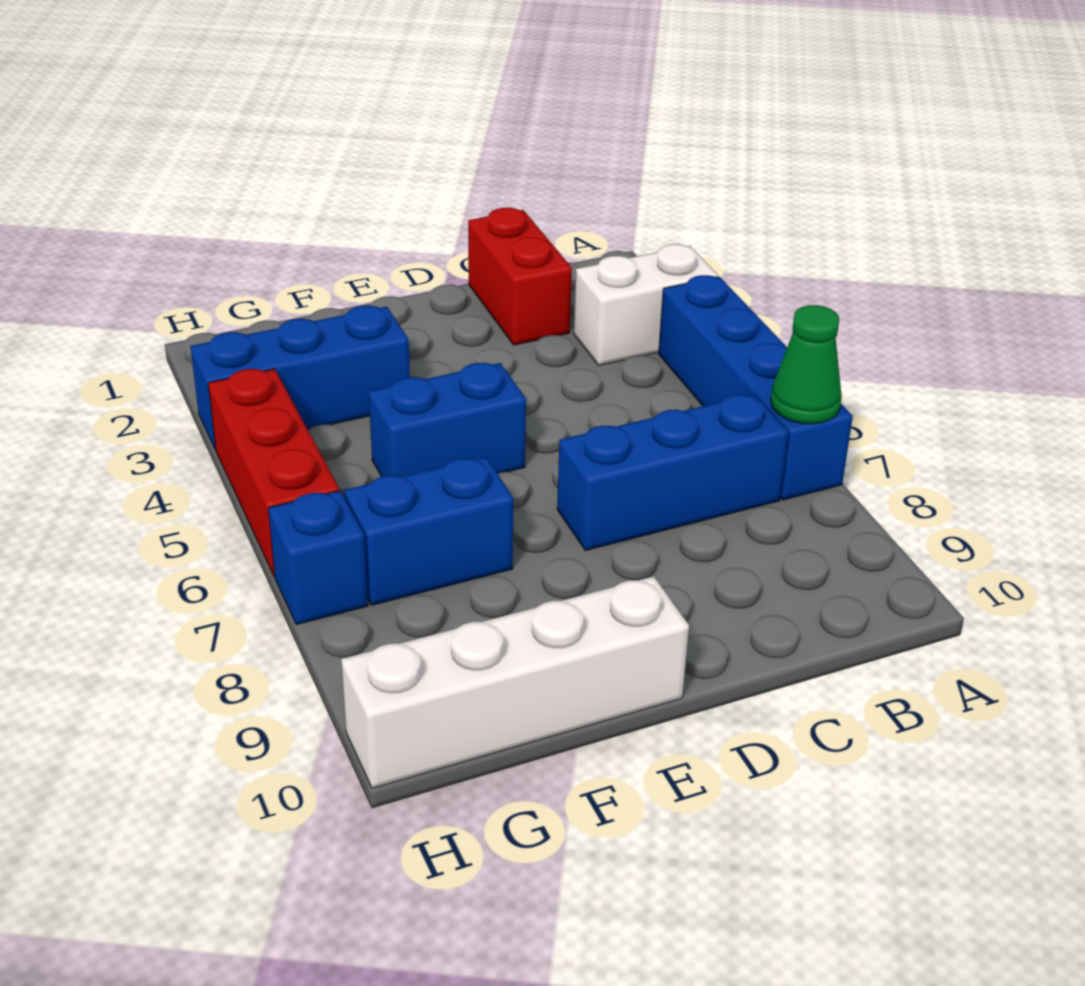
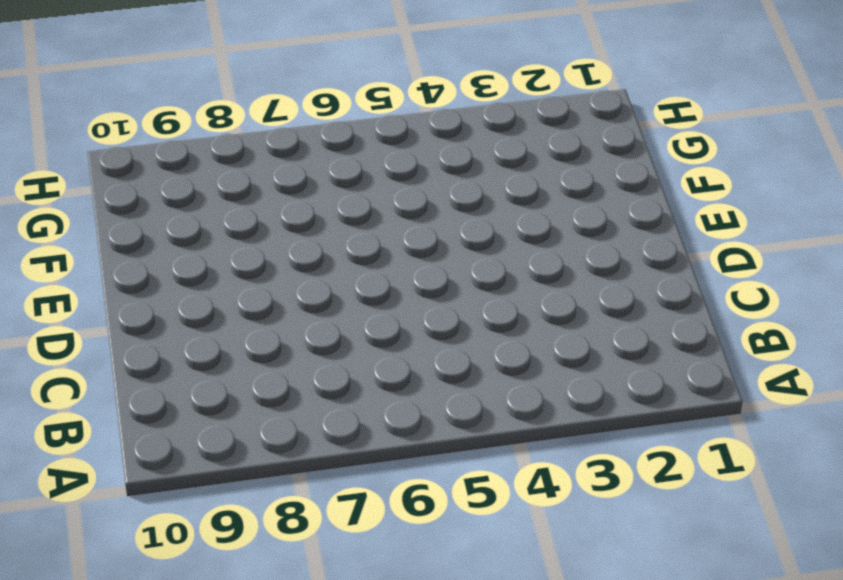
none -> white 1x2 brick [574,244,718,365]
none -> blue 1x4 brick [659,275,853,500]

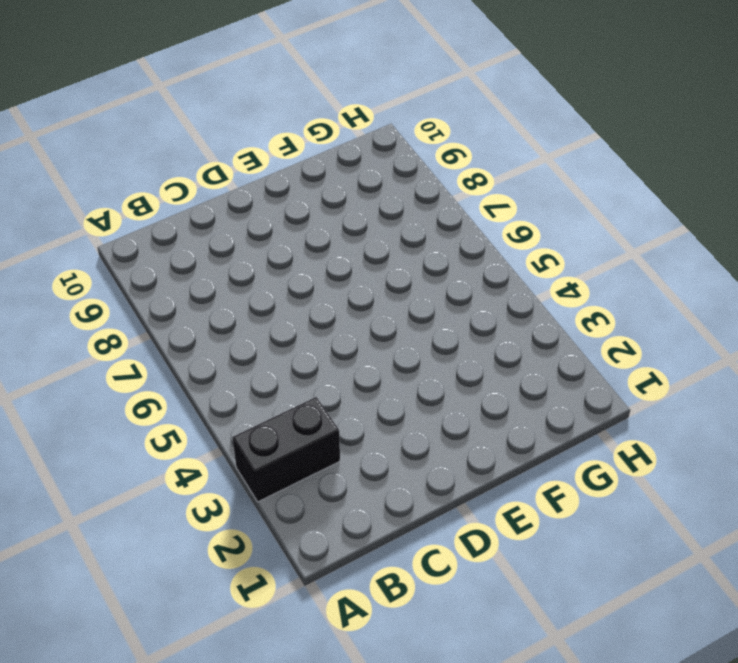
black 1x2 brick [232,397,340,502] -> white 1x2 brick [574,244,718,365]
none -> blue 1x4 brick [659,275,853,500]
none -> blue 1x3 brick [557,394,788,551]

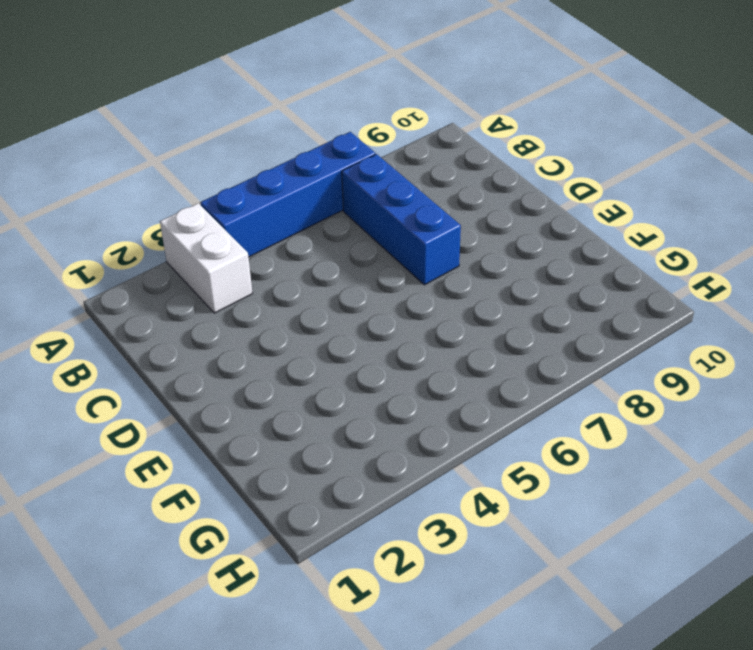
none -> red 1x2 brick [468,208,572,345]
none -> blue 1x2 brick [369,363,526,477]

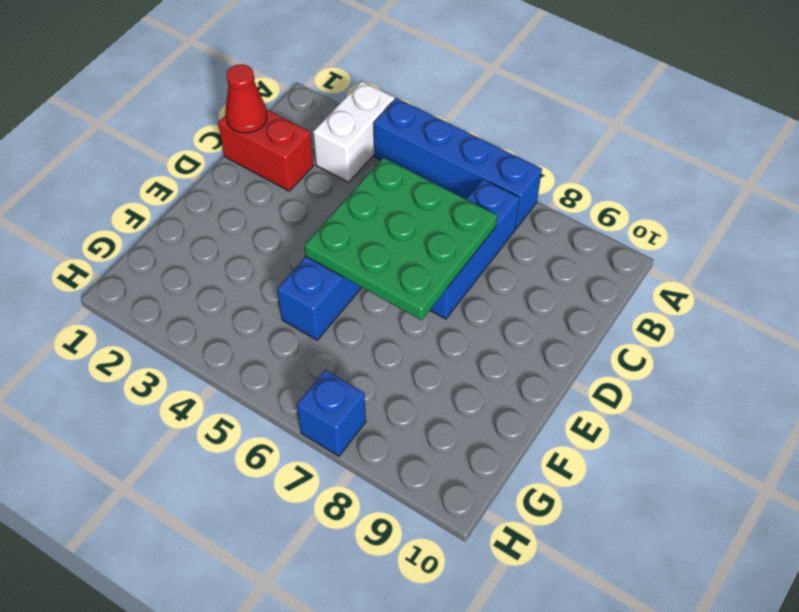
red 1x1 cone [225,64,267,133] -> none
green 3x3 plate [304,157,497,320] -> none
none -> white 1x4 brick [341,576,689,788]
none -> blue 1x3 brick [191,306,410,450]

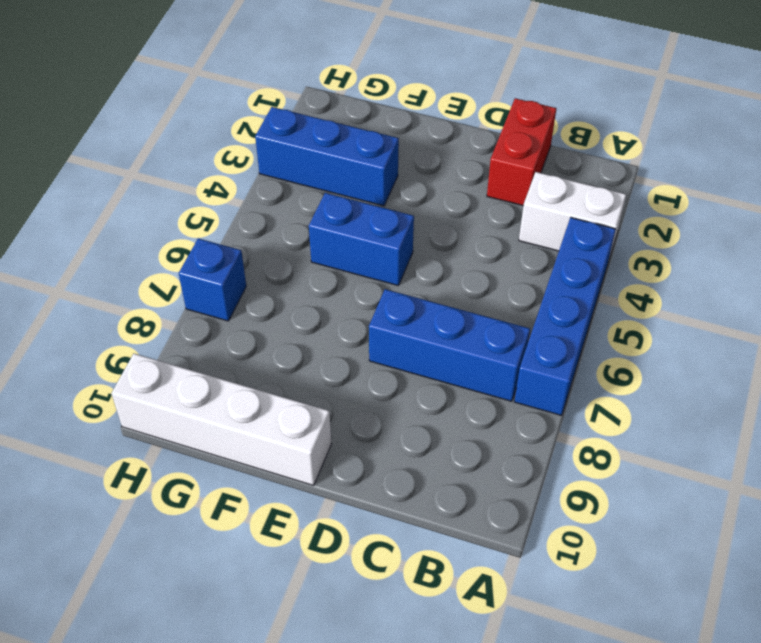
none -> blue 1x2 brick [344,457,514,605]
none -> red 1x3 brick [208,369,339,577]

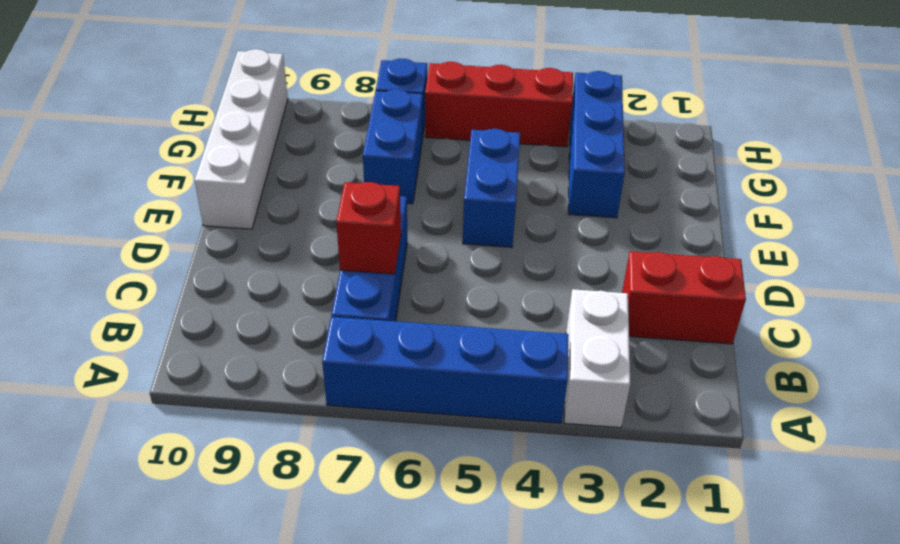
red 1x1 brick [336,182,401,274] -> none
none -> green 1x1 cone [771,305,842,424]

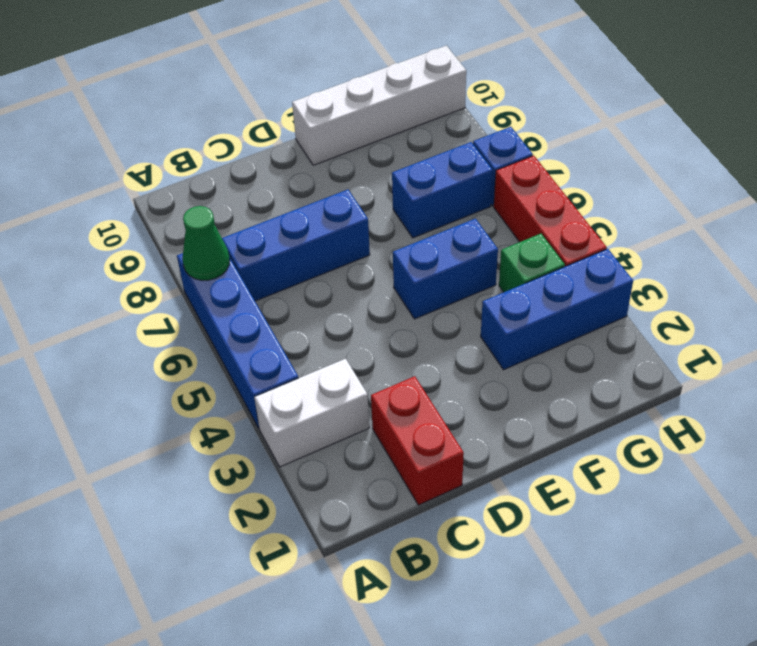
green 1x1 brick [499,234,565,292] -> none

